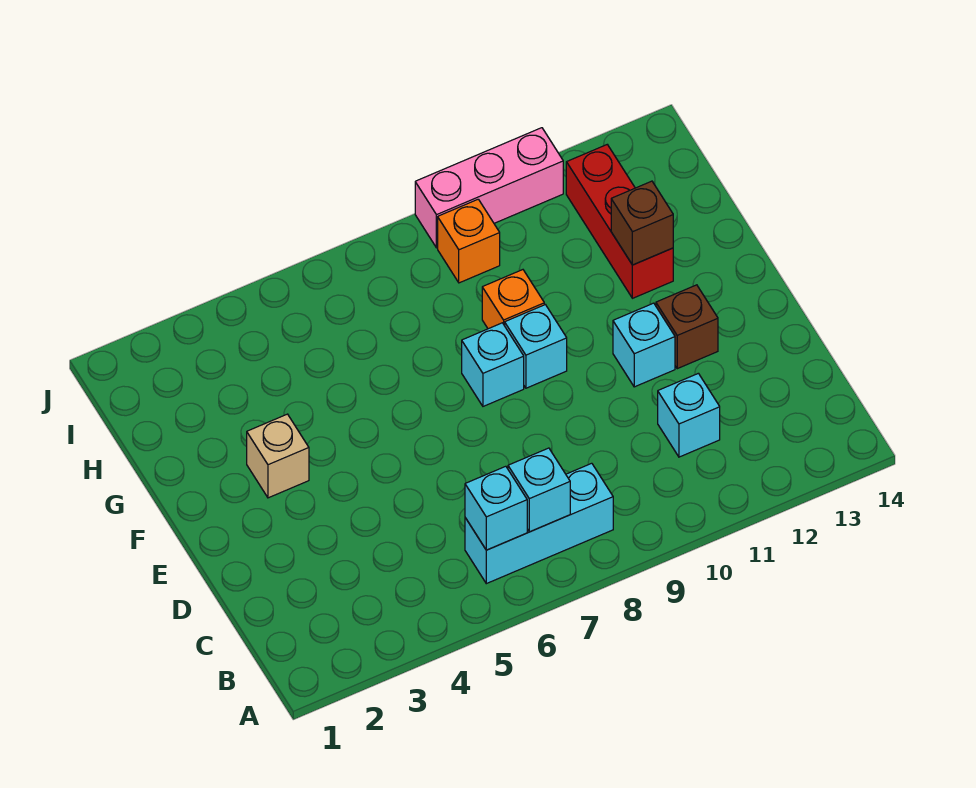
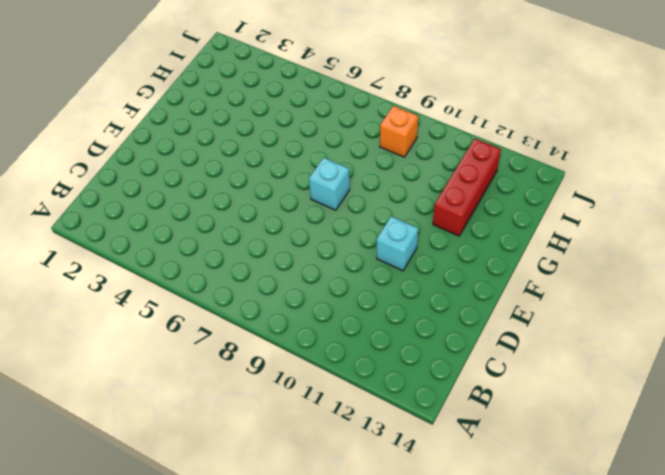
none -> cyan 1x3 brick [465,463,613,584]
none -> cyan 1x1 brick [658,373,720,457]
none -> brown 1x1 brick [656,285,718,369]

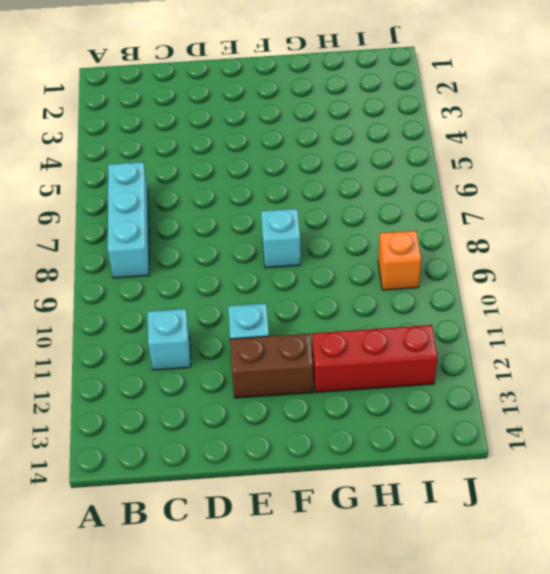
brown 1x2 brick [230,333,313,398] -> brown 1x1 brick [656,285,718,369]
none -> tan 1x1 brick [247,414,309,498]
none -> cyan 1x1 brick [505,305,567,388]
none -> orange 1x1 brick [482,270,544,329]

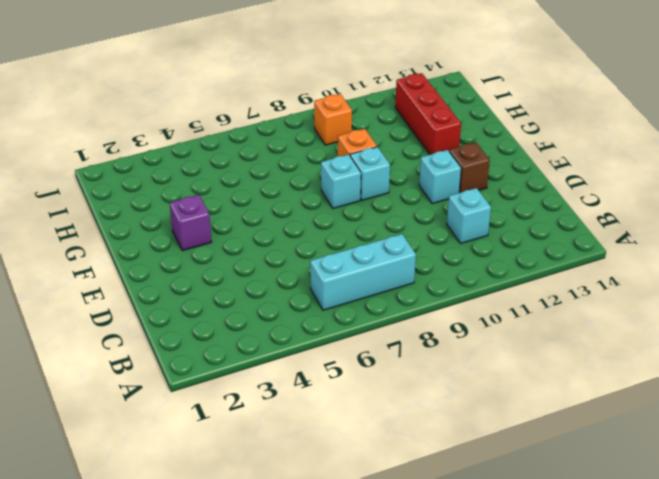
purple 1x1 brick [170,195,212,251] -> tan 1x1 brick [247,414,309,498]
none -> pink 1x3 brick [415,128,563,248]
none -> cyan 1x1 brick [465,466,527,550]
none -> cyan 1x1 brick [508,448,570,532]

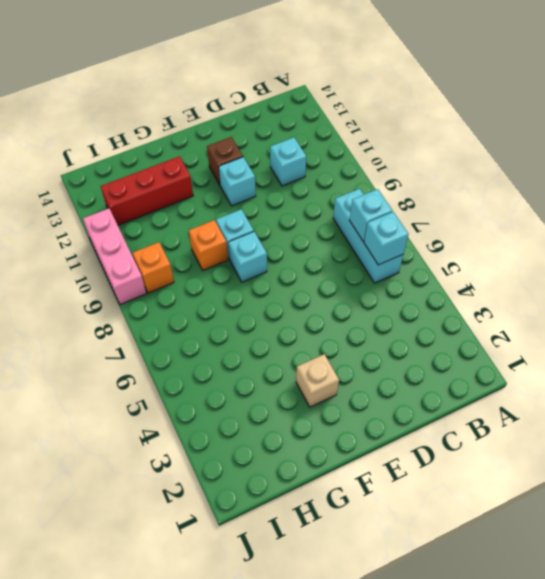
none -> brown 1x1 brick [611,181,673,265]

